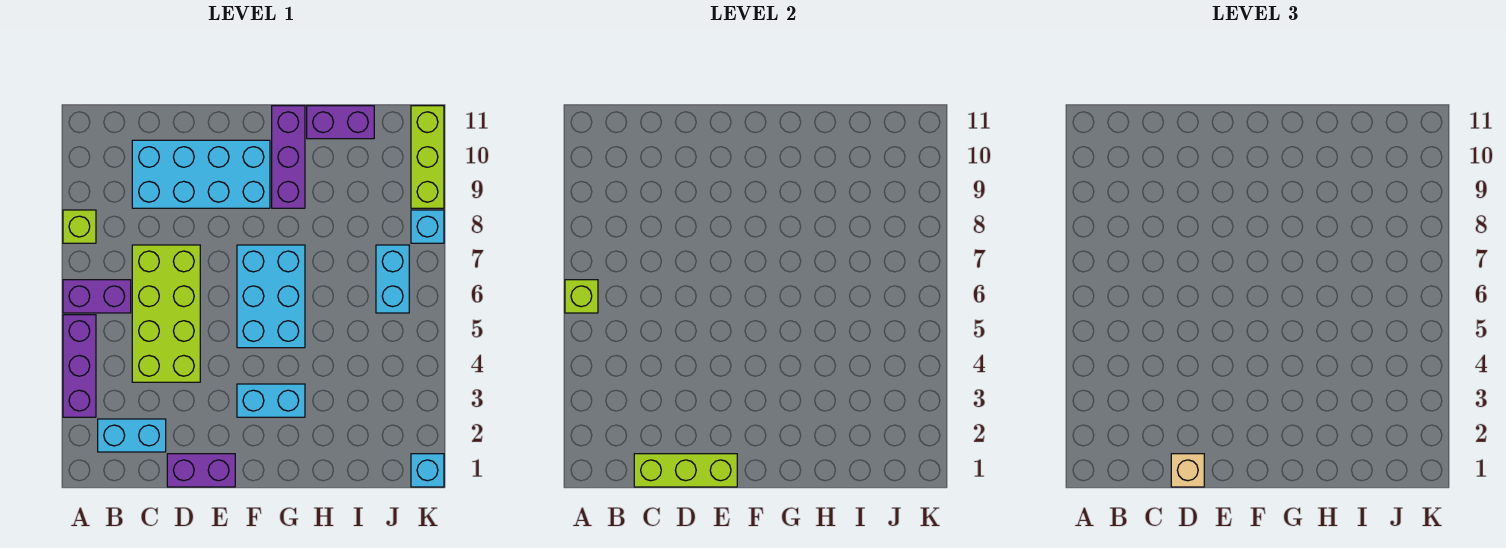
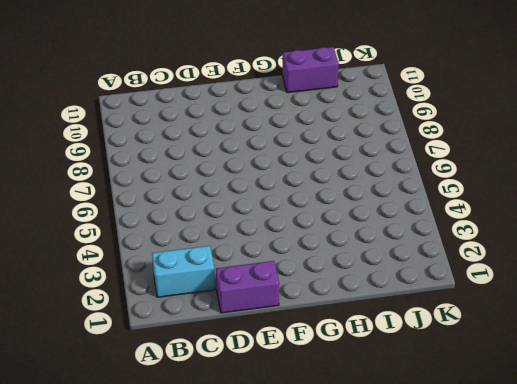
none -> purple 1x3 brick [63,315,96,417]
none -> purple 1x2 brick [63,280,131,313]
none -> lime 1x1 brick [63,210,96,243]

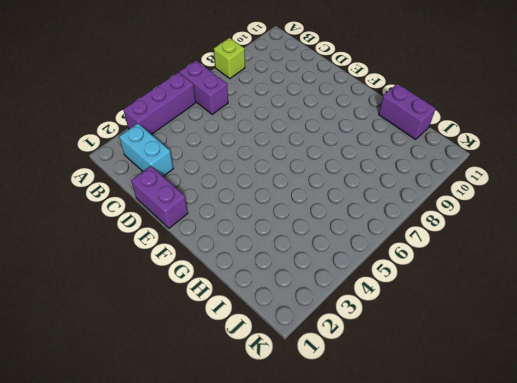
none -> lime 2x4 brick [132,245,200,382]
none -> cyan 2x4 brick [132,140,270,208]
none -> cyan 1x2 brick [237,384,305,417]

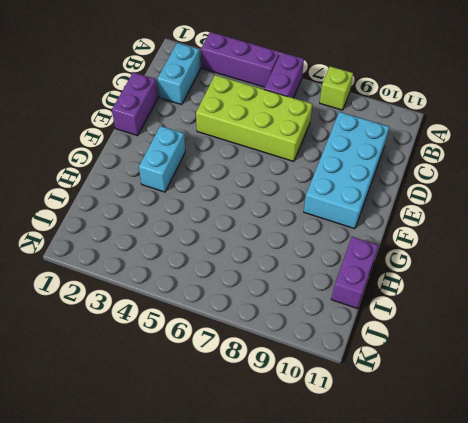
none -> cyan 2x3 brick [237,245,305,348]
none -> purple 1x3 brick [272,106,305,208]
none -> cyan 1x2 brick [376,245,409,313]

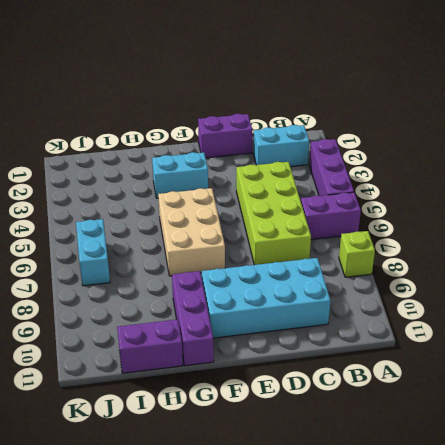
tan 2x3 brick [158,188,225,276] -> cyan 2x3 brick [237,245,305,348]
none -> cyan 1x1 brick [411,454,444,487]
none -> cyan 1x1 brick [411,210,444,243]
none -> lime 1x3 brick [411,106,444,208]

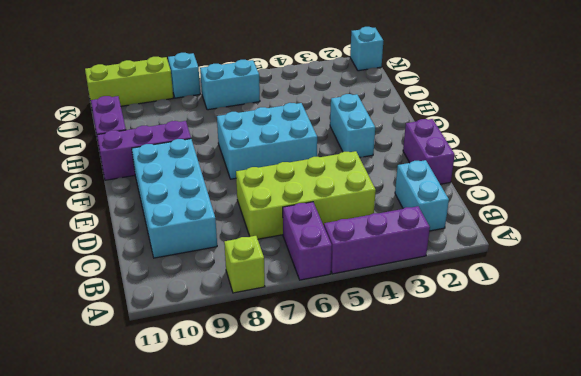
none -> lime 1x1 brick [565,280,598,313]
none -> lime 1x3 brick [634,454,737,487]
none -> tan 1x1 brick [1171,454,1204,487]

